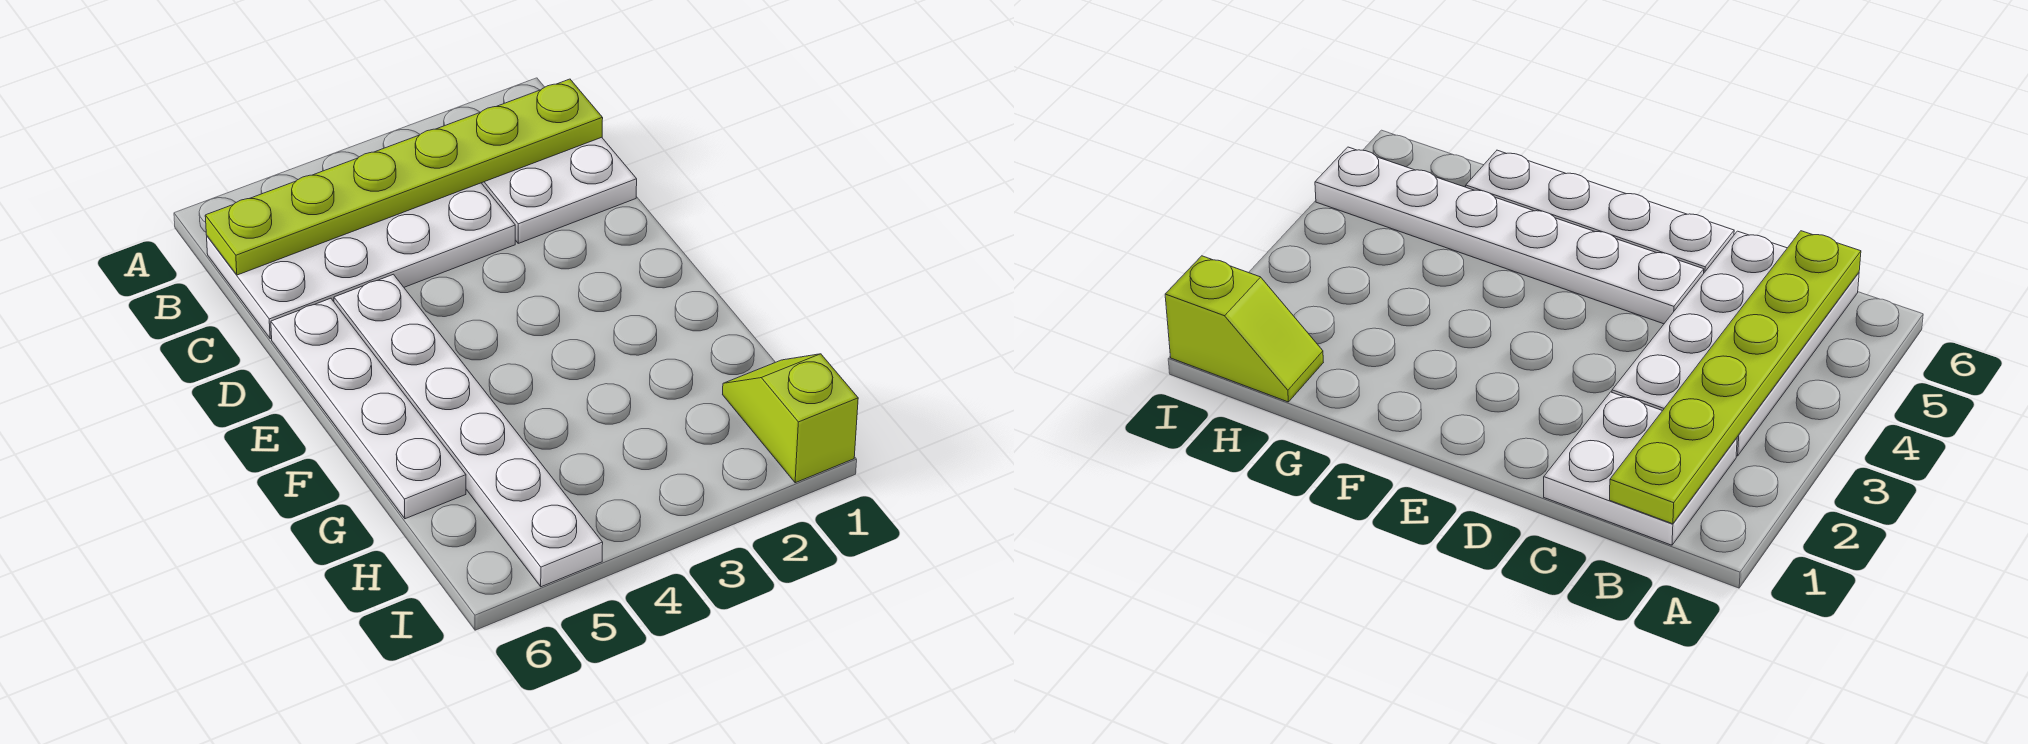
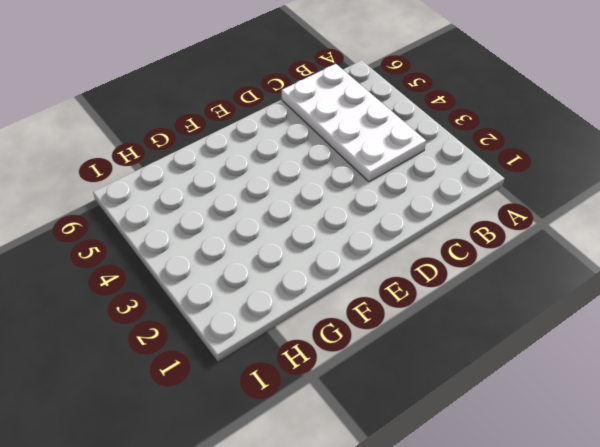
none -> white 2x2 plate [482,137,637,243]
none -> white 1x6 plate [334,274,603,587]

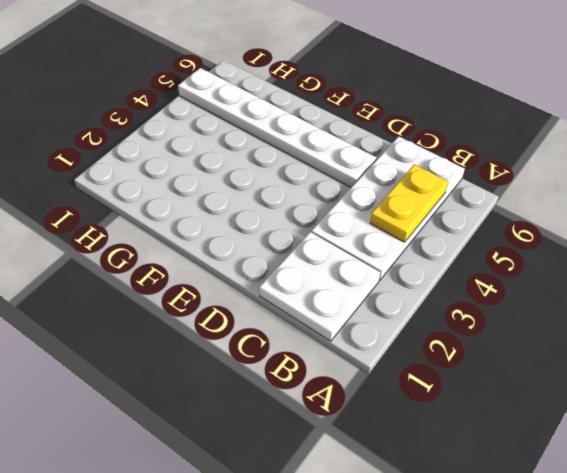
yellow 1x2 plate [370,164,448,242] -> lime 1x6 plate [205,79,603,275]
none -> white 1x4 plate [271,298,466,519]
none -> lime 1x2 slope [723,354,858,483]

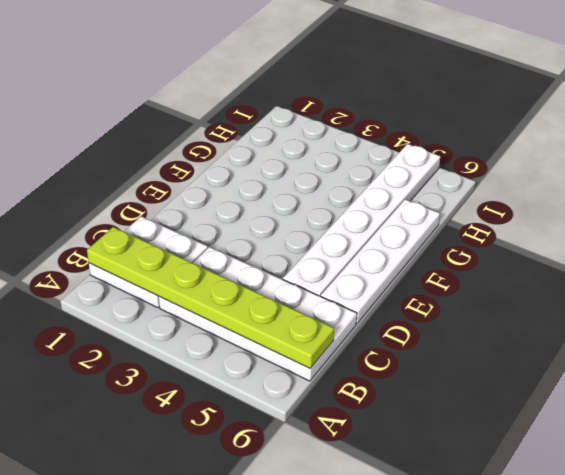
none -> lime 1x2 slope [723,354,858,483]

